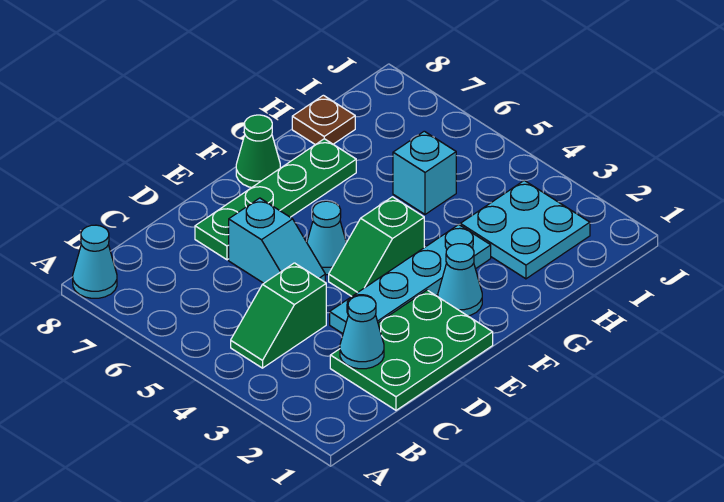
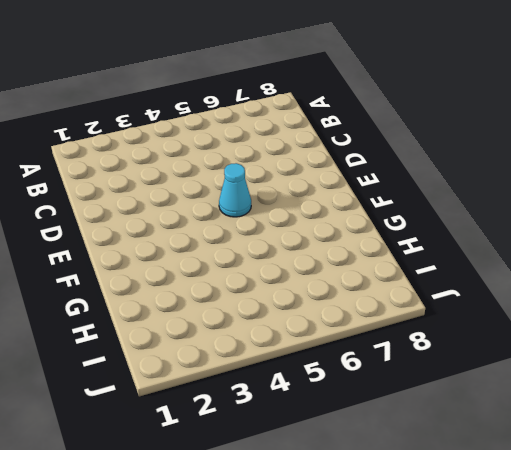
none -> cyan 1x1 cone [73,225,117,298]
none -> green 1x2 slope [231,263,326,368]
none -> green 2x3 plate [330,290,493,410]

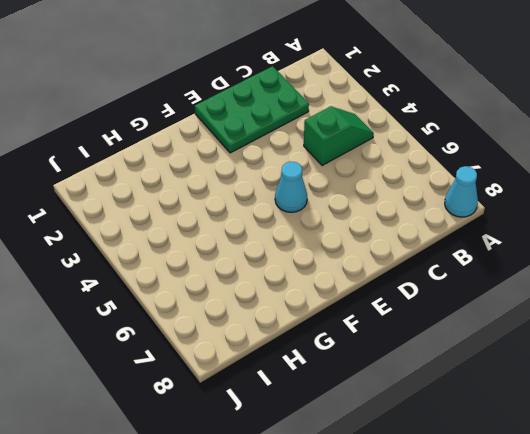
none -> cyan 1x4 plate [330,225,491,334]
none -> cyan 1x2 slope [229,198,325,283]
none -> green 1x4 plate [195,139,356,260]

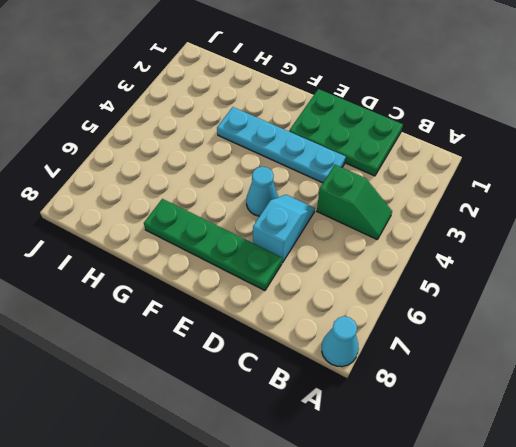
none -> green 1x2 slope [329,197,424,297]
none -> cyan 1x1 cone [438,244,482,316]
none -> green 1x1 cone [236,115,280,188]

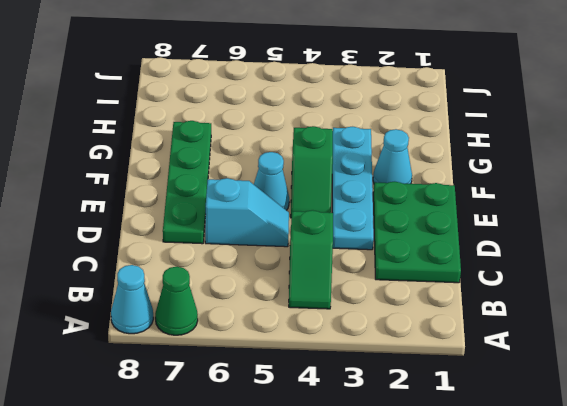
green 1x1 cone [155,267,198,335] -> green 1x1 cone moved to [236,115,280,188]
none -> cyan 2x2 plate [460,180,590,279]
none -> cyan 1x1 brick [393,131,456,214]
none -> brown 1x1 plate [292,95,355,145]

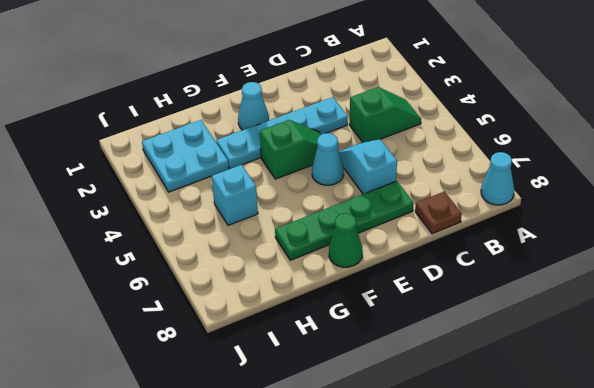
brown 1x1 plate [415,192,462,234] -> brown 1x1 plate moved to [292,95,355,145]
none -> green 2x3 plate [330,290,493,410]
none -> cyan 1x1 cone [340,296,384,369]

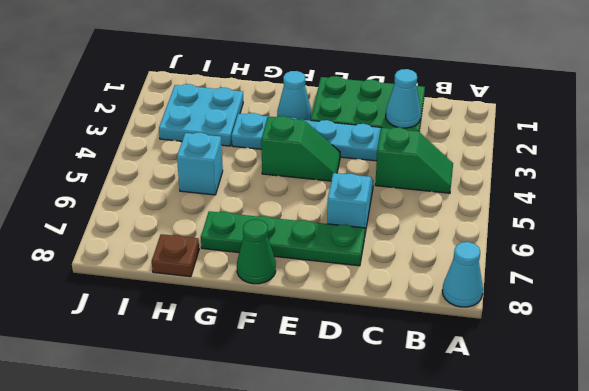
none -> cyan 1x1 cone [307,201,346,275]

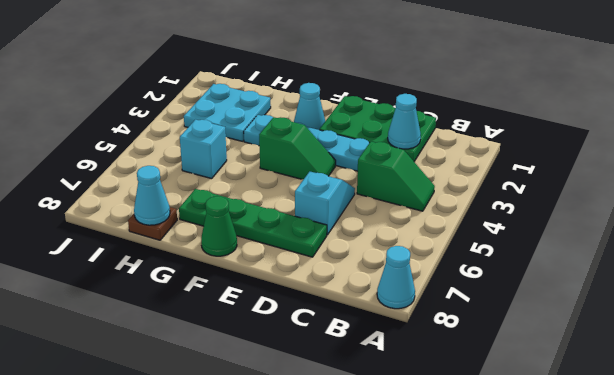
cyan 1x1 cone [134,166,170,225] -> cyan 1x1 cone moved to [307,201,346,275]

